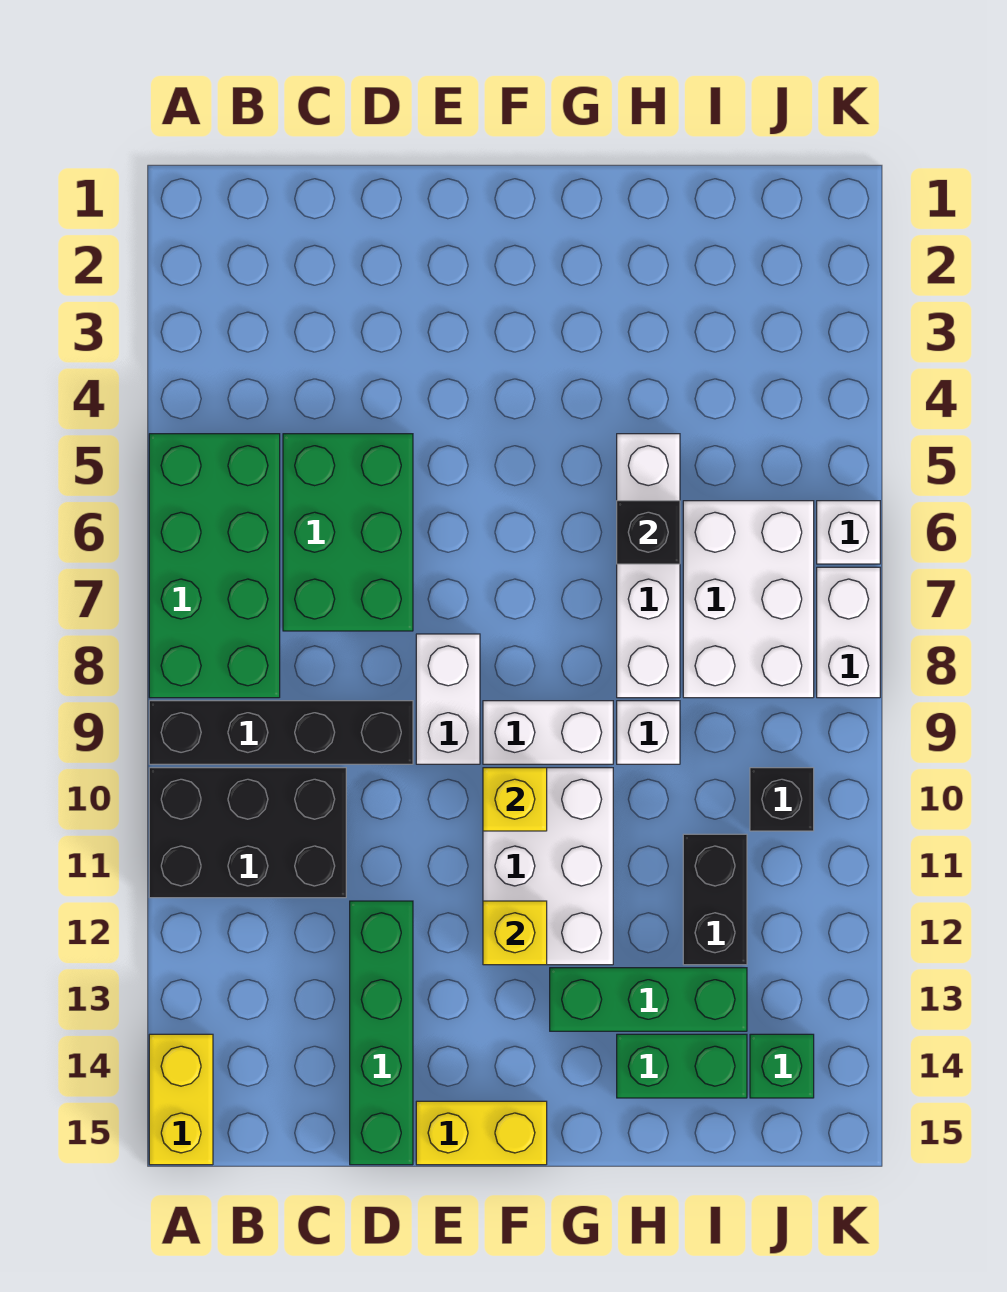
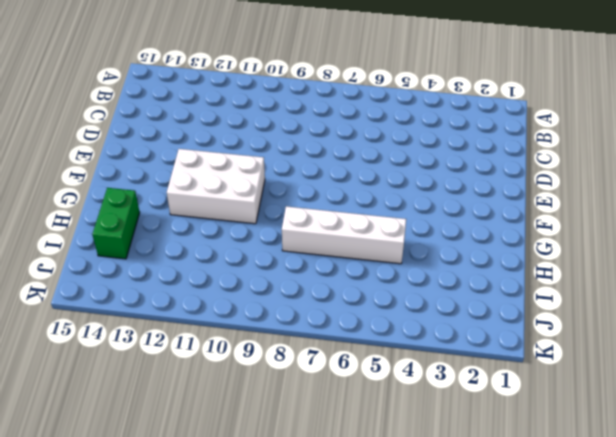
none -> green 2x4 brick [149,434,280,698]
none -> black 1x4 brick [149,701,413,764]
none -> black 2x3 brick [149,768,346,898]

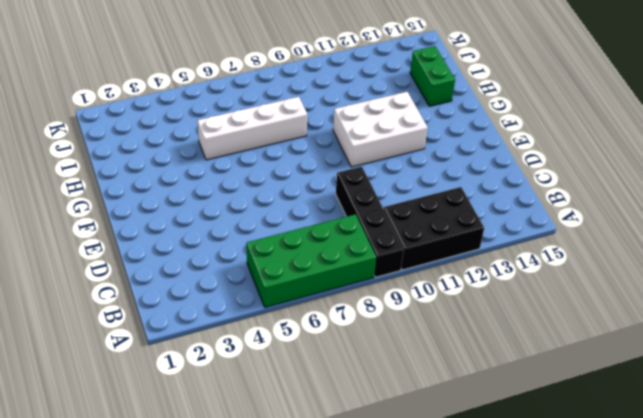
black 2x3 brick [384,187,484,270] -> black 2x3 brick turned to [149,768,346,898]
none -> yellow 1x2 brick [149,1034,213,1165]
none -> green 2x3 brick [283,434,413,631]
none -> green 1x4 brick [350,901,413,1165]

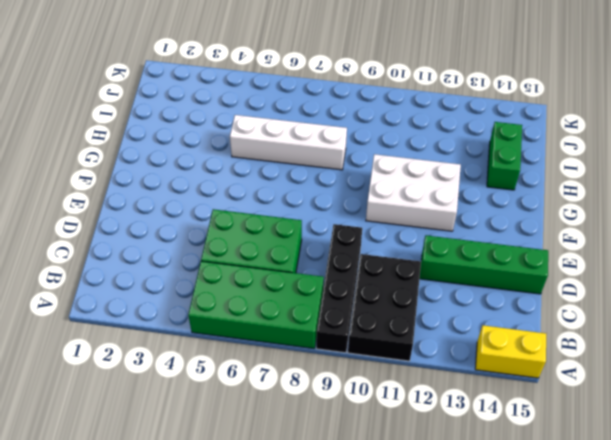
none -> white 1x2 brick [416,634,480,764]
none -> yellow 1x2 brick [416,1101,547,1165]
none -> white 1x2 brick [483,701,613,764]

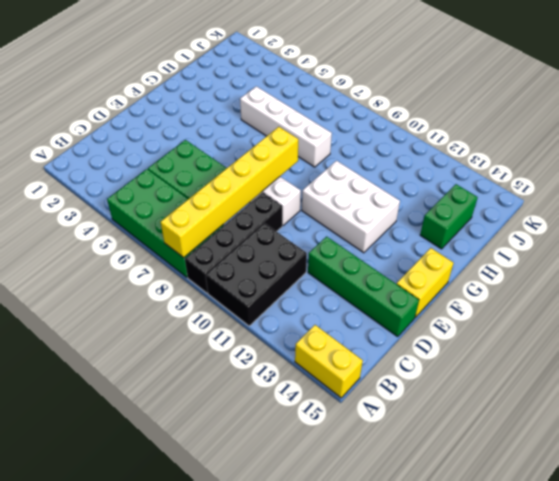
yellow 1x6 brick [161,127,298,258] -> none
none -> white 1x2 brick [483,701,613,764]
none -> green 1x3 brick [550,968,747,1031]
none -> white 1x1 brick [617,701,680,764]

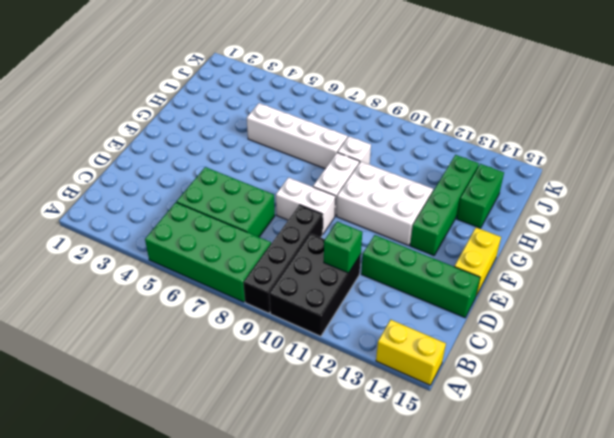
green 1x1 brick [324,222,362,273] -> green 1x1 brick moved to [750,1034,814,1098]
green 1x4 brick [410,155,479,256] -> green 1x3 brick [550,968,747,1031]
none -> white 2x3 brick [683,501,814,698]
none -> black 1x2 brick [683,834,747,965]
none -> black 1x1 brick [750,768,814,831]

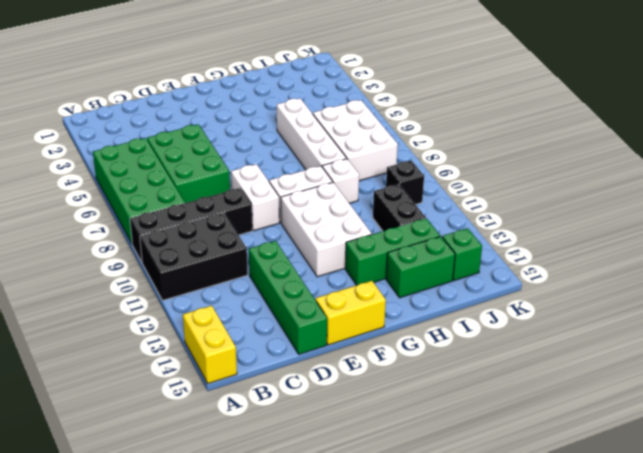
none -> white 1x1 brick [817,501,880,564]
none -> white 1x2 brick [817,567,880,698]
none -> yellow 1x1 brick [483,768,547,831]

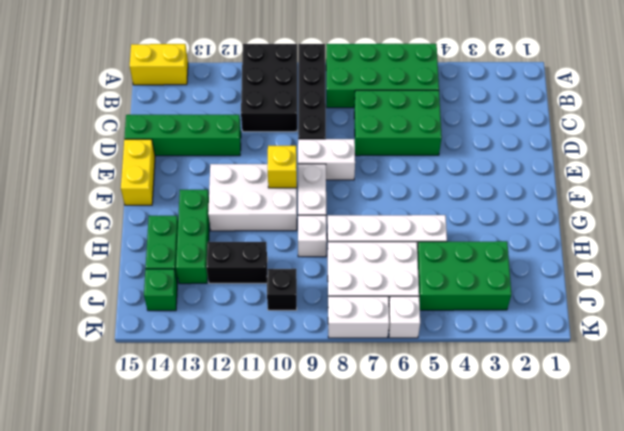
green 2x3 brick [417,241,511,310] -> none
none -> yellow 1x1 brick [483,901,547,965]
none -> black 1x1 brick [617,501,680,564]

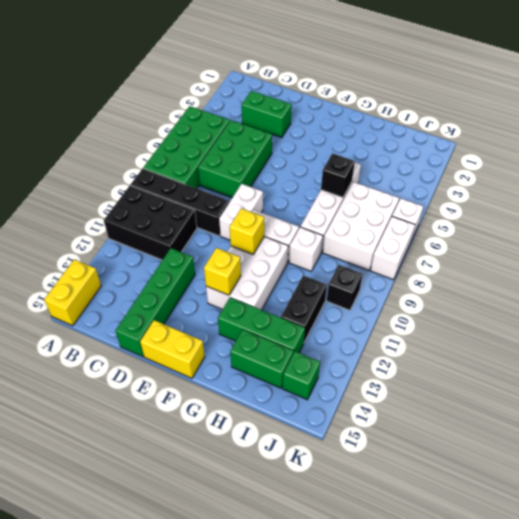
green 1x2 brick [242,91,291,138] -> none

